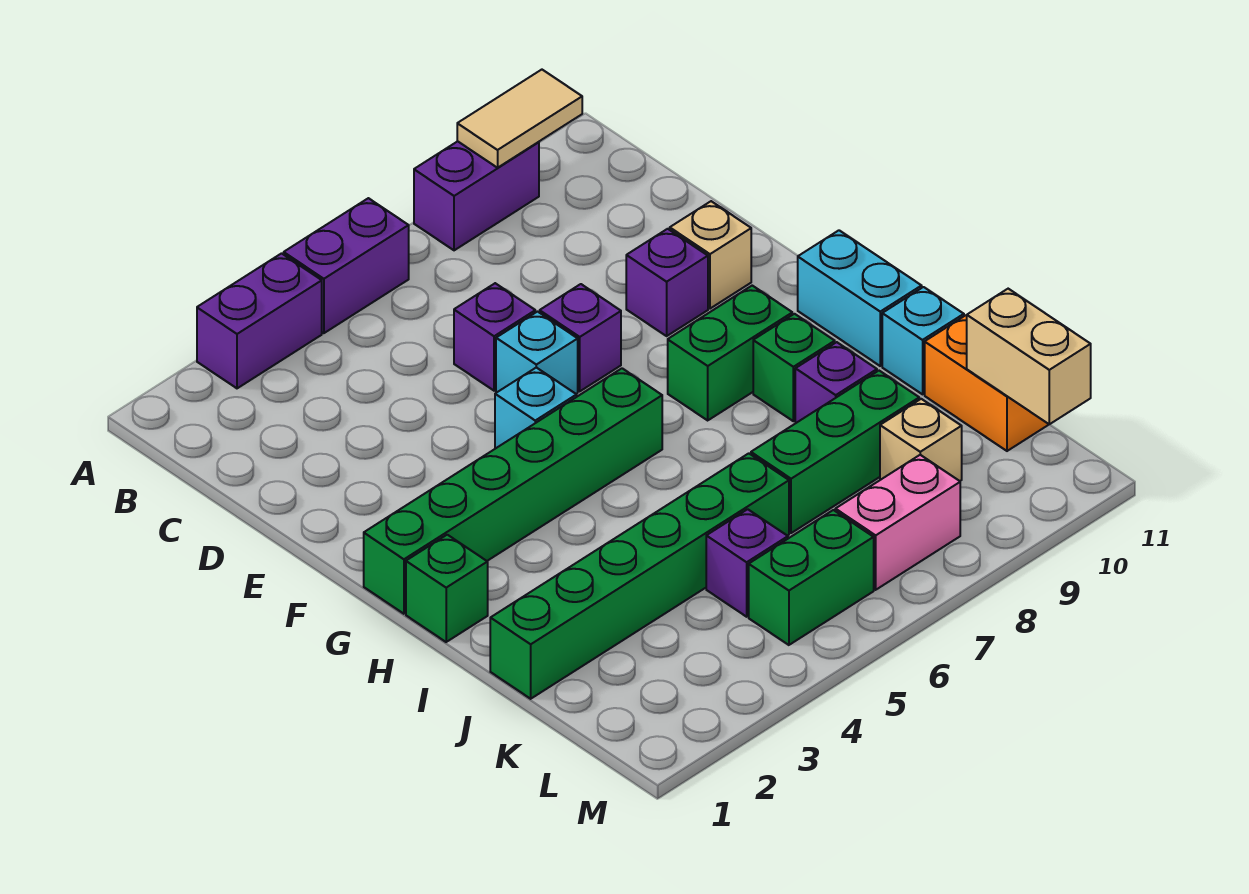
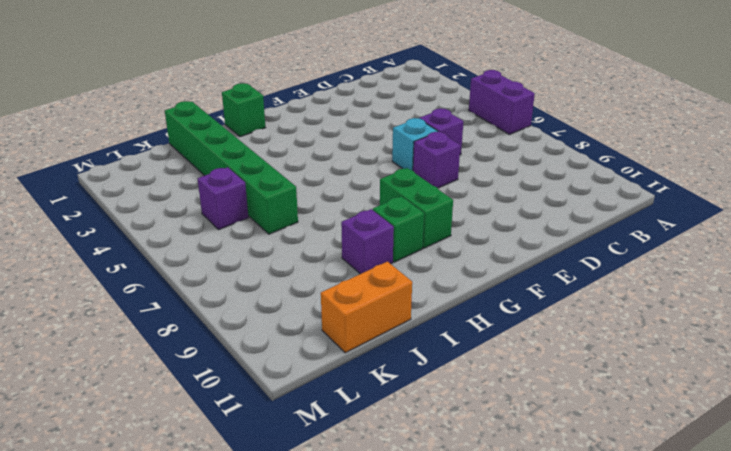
none -> purple 1x2 brick [197,253,322,388]
none -> purple 1x2 brick [414,141,539,250]
none -> purple 1x1 brick [626,229,708,336]

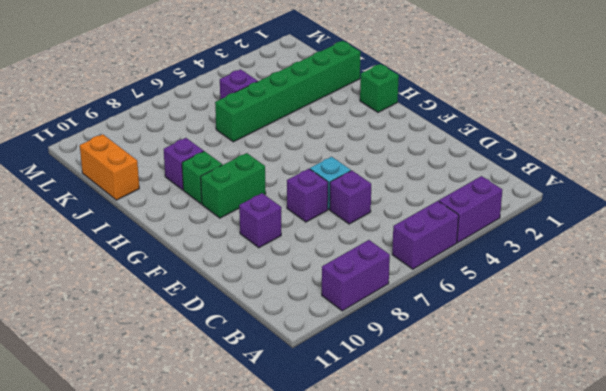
none -> tan 1x1 brick [670,201,751,309]
none -> cyan 1x1 brick [495,368,577,449]
none -> green 1x6 brick [364,368,662,614]

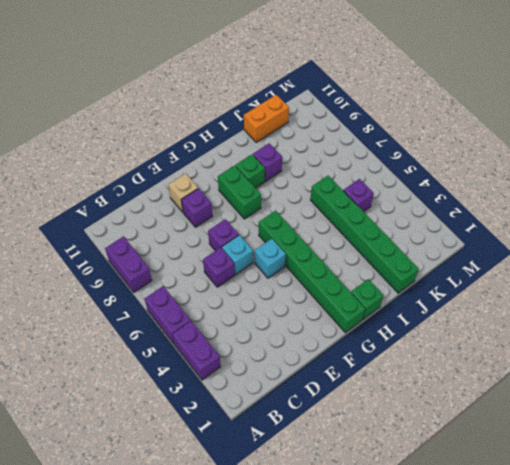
none -> cyan 1x2 brick [798,230,922,366]
none -> cyan 1x1 brick [882,287,964,394]
none -> green 1x3 brick [751,371,919,533]

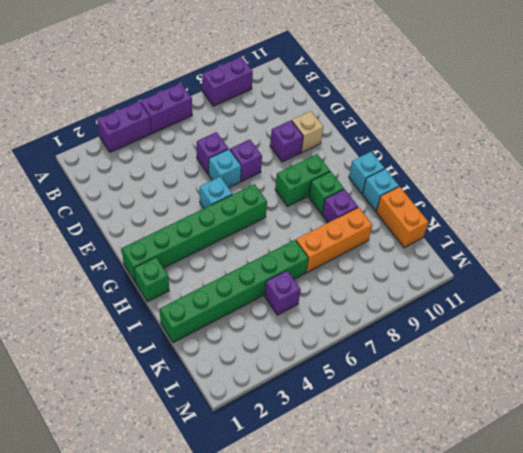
cyan 1x1 brick [349,152,384,194] -> cyan 1x2 brick [798,230,922,366]
orange 1x3 brick [296,207,372,272] -> green 1x3 brick [751,371,919,533]
none -> tan 1x1 brick [880,399,962,481]
none -> green 1x2 brick [749,510,874,645]
none -> pink 1x2 brick [835,455,960,590]

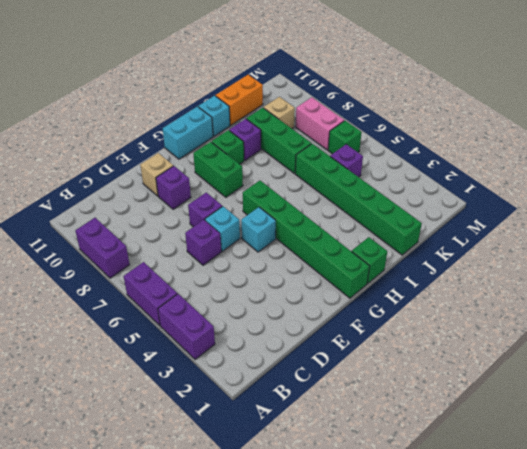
green 1x1 brick [328,121,362,154] -> green 1x2 brick [749,510,874,645]
none -> tan 1x2 tile [457,70,582,168]
none -> tan 1x2 brick [967,289,1091,424]

